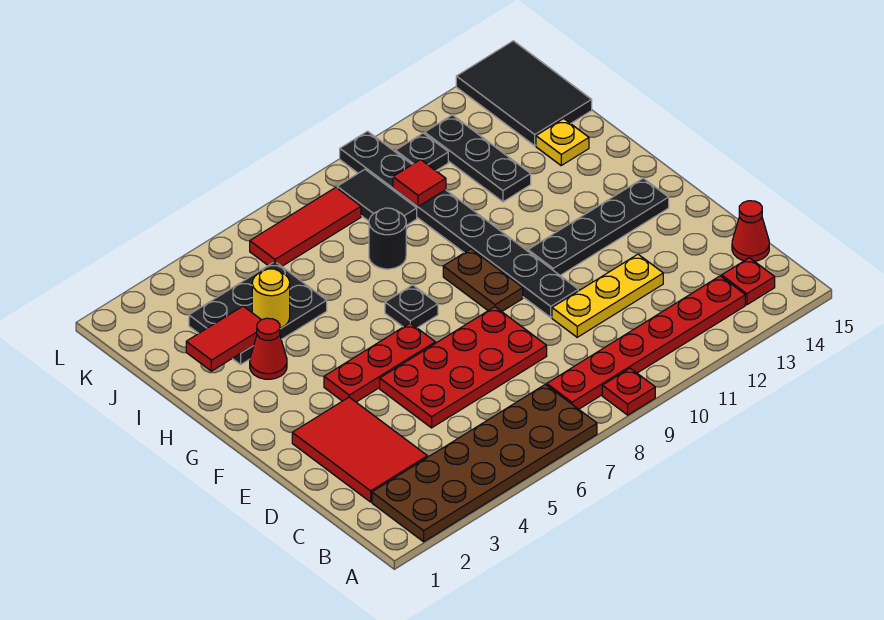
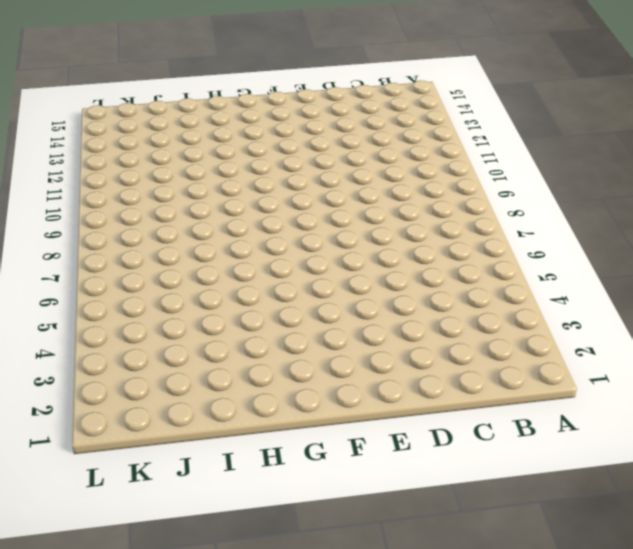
none -> brown 2x6 plate [372,384,597,542]
none -> red 1x1 plate [602,368,655,415]
none -> red 1x6 plate [547,276,745,409]

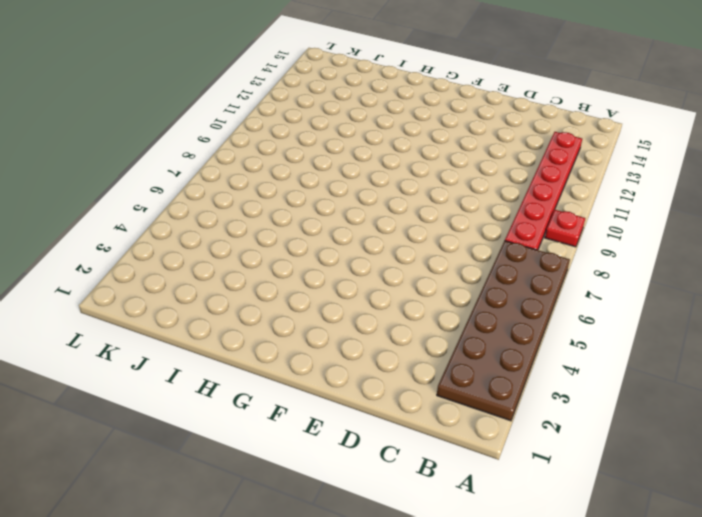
none -> red 1x1 plate [722,258,775,305]
none -> red 2x3 tile [292,397,427,502]
none -> red 1x1 cone [732,201,769,261]

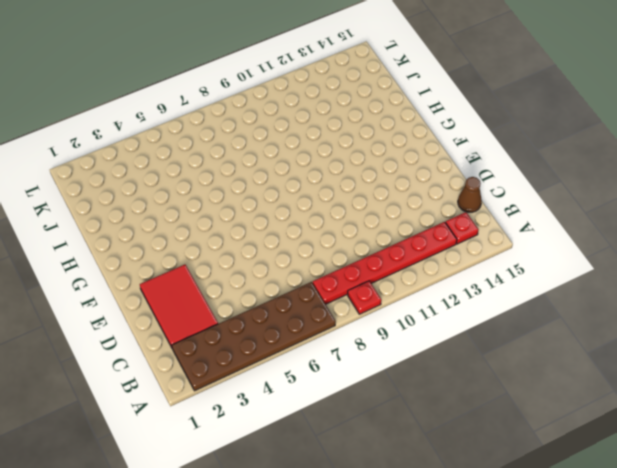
brown 1x1 cone [458,177,482,212] -> red 1x1 cone [732,201,769,261]
none -> red 2x4 plate [380,307,547,428]
none -> yellow 1x3 plate [552,254,663,337]
none -> black 1x8 plate [340,131,578,317]

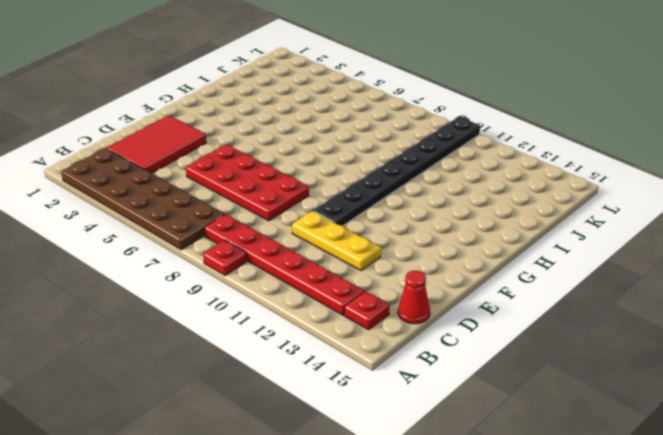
none -> red 1x3 plate [324,323,435,402]
none -> brown 1x2 plate [443,249,523,311]
none -> black 1x4 plate [528,178,669,275]

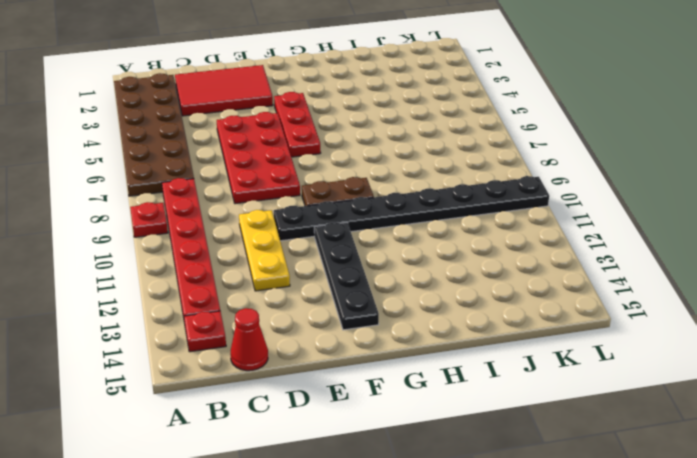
none -> black 1x1 plate [385,285,438,328]
none -> red 1x1 cone [250,318,287,379]
none -> black 2x3 plate [189,262,327,365]

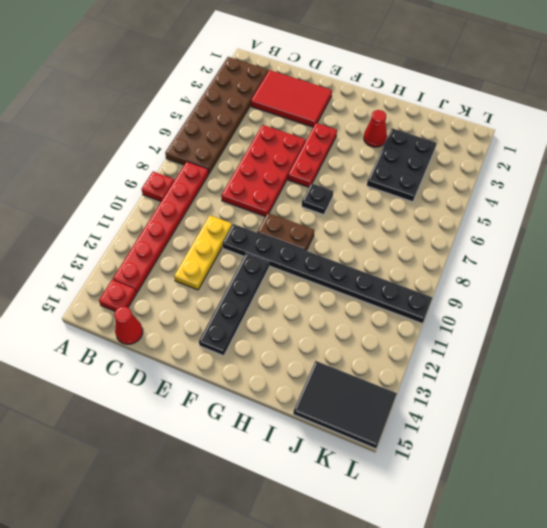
none -> black 1x1 round brick [369,208,406,269]
none -> black 1x3 plate [425,115,531,202]
none -> yellow 1x1 plate [536,119,589,165]

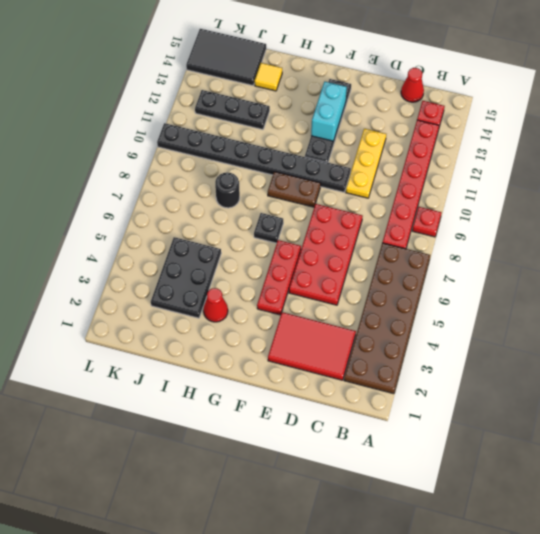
cyan 1x2 brick [311,82,347,141] -> none
yellow 1x1 tile [255,63,282,91] -> yellow 1x1 plate [536,119,589,165]
none -> black 1x2 tile [337,169,417,226]
none -> red 1x3 tile [250,187,361,266]
none -> black 1x1 plate [395,133,448,171]

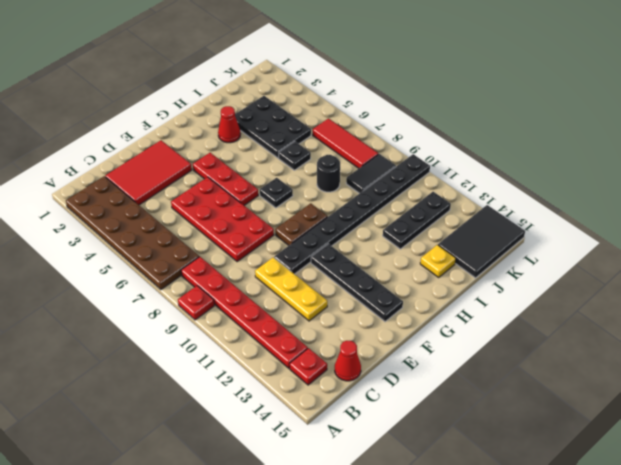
black 1x1 plate [279,141,311,170] -> black 1x1 plate moved to [395,133,448,171]
none -> red 1x2 tile [186,306,261,371]
none -> yellow 1x1 round brick [252,269,290,328]
none -> red 1x1 tile [393,160,446,207]

